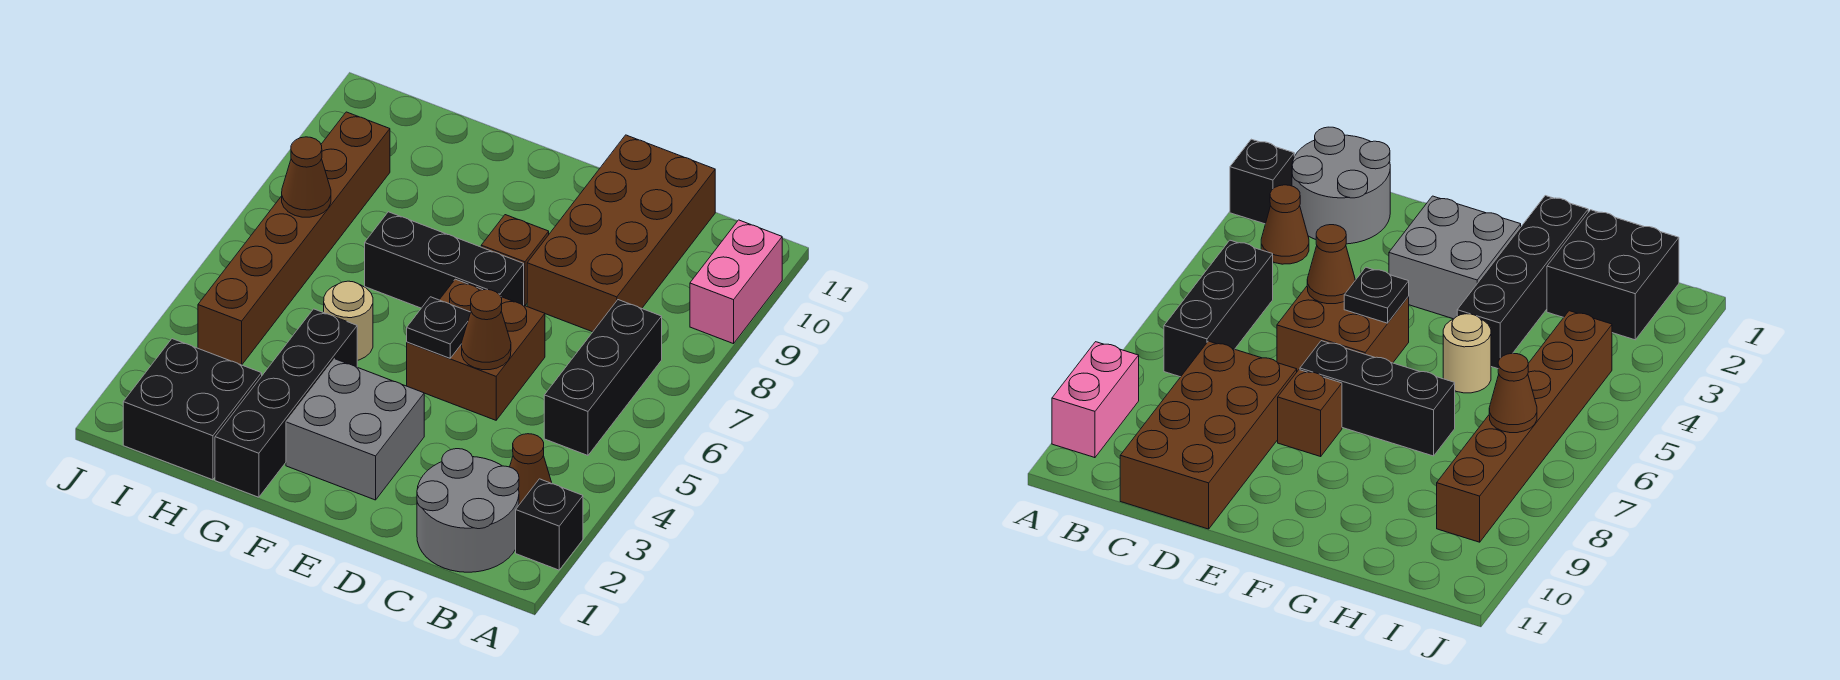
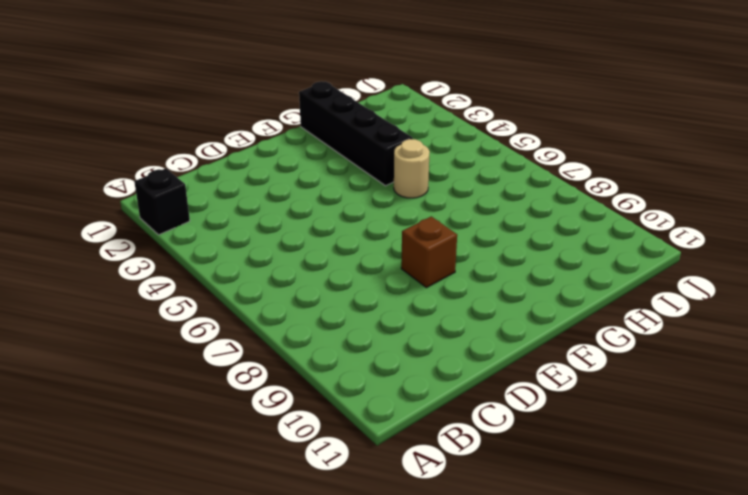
none -> pink 1x2 brick [690,220,782,344]
none -> grey 2x2 round brick [417,449,519,572]
none -> brown 1x1 cone [510,434,552,505]

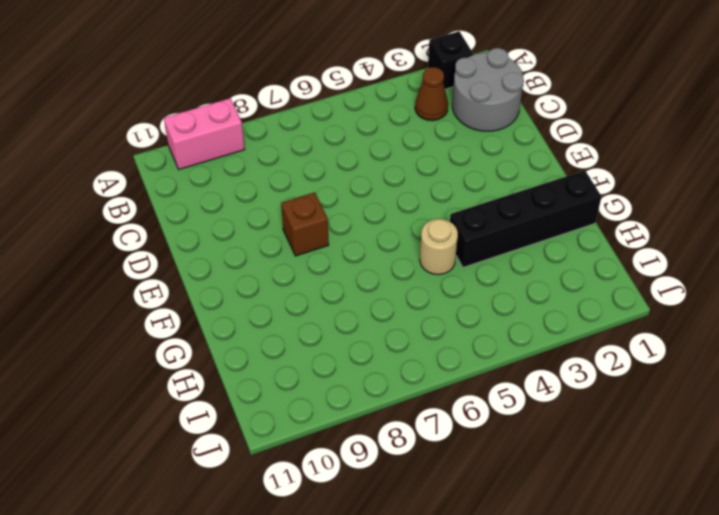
none -> black 1x3 brick [544,300,662,455]
none -> brown 2x4 brick [527,135,715,332]
none -> brown 2x2 brick [407,279,545,420]

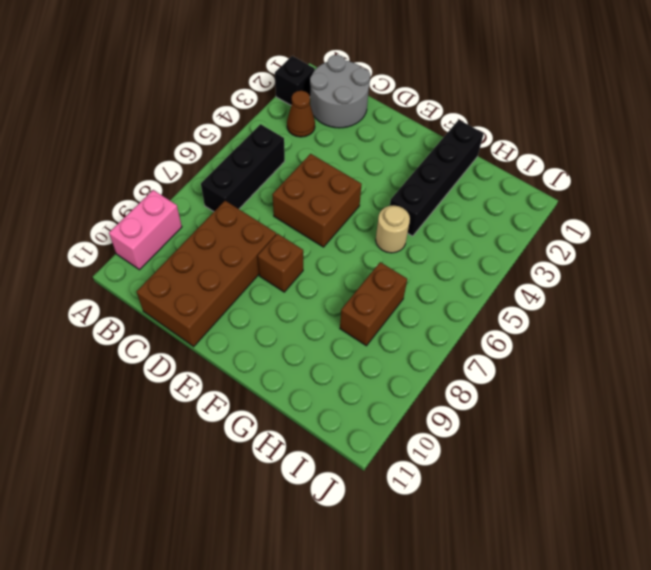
brown 1x2 brick [340,262,407,346] -> none
none -> grey 2x2 brick [286,359,424,500]
none -> black 1x3 brick [365,212,524,308]
none -> black 2x2 brick [123,339,262,480]

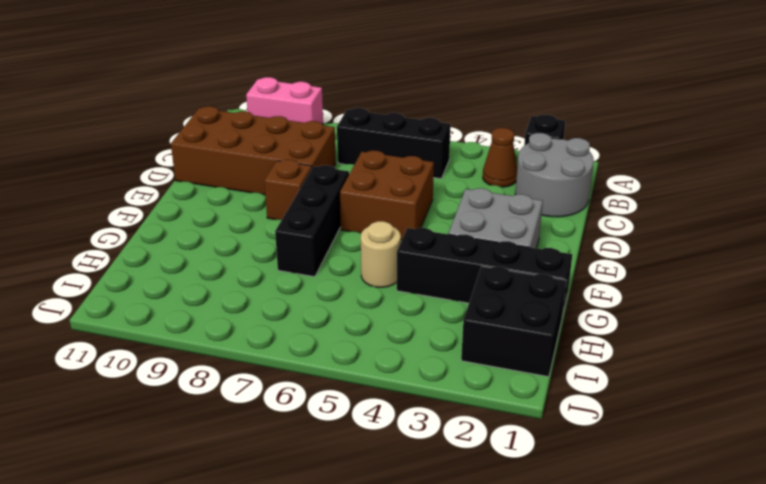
none -> brown 1x6 brick [198,112,390,365]
none -> brown 1x1 cone [462,289,511,370]
none -> black 1x1 plate [407,297,471,358]

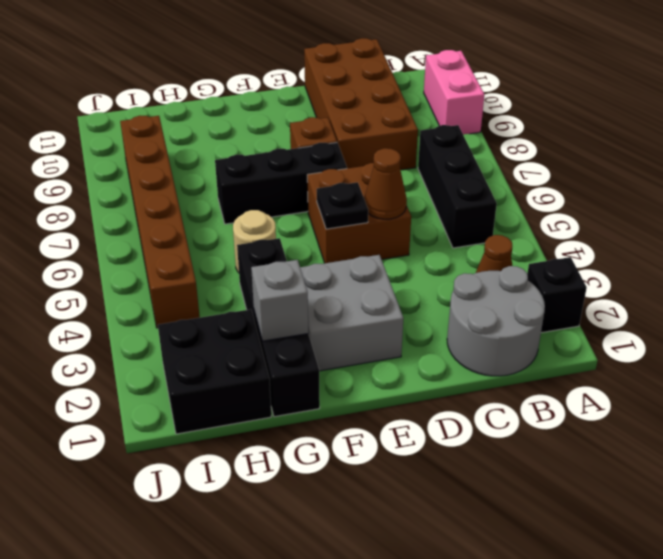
grey 1x1 brick [251,260,308,341] -> none
none -> brown 1x1 cone [282,137,331,217]

